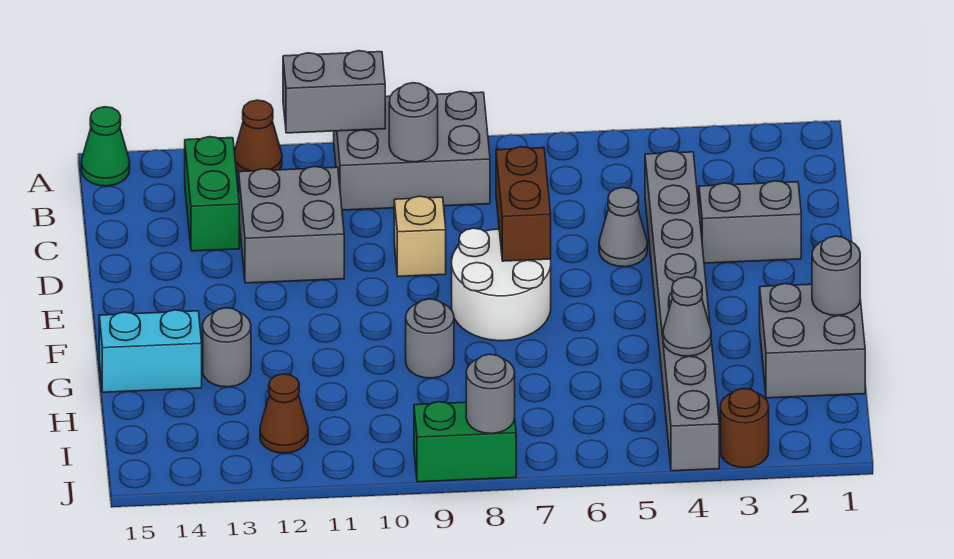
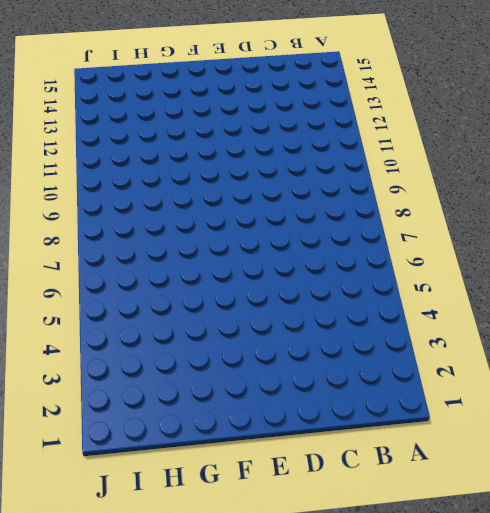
none -> grey 2x3 brick [334,91,490,210]
none -> brown 1x1 cone [234,100,282,173]
none -> green 1x1 cone [81,107,130,186]

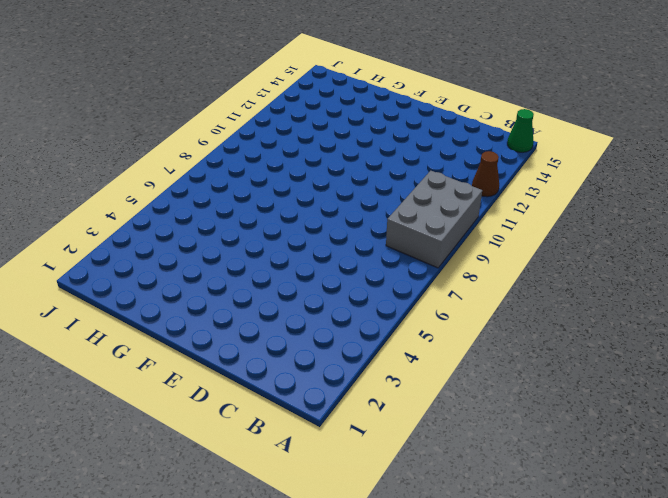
none -> green 1x2 brick [185,137,239,251]
none -> grey 1x8 brick [645,151,719,471]
none -> grey 2x2 brick [239,166,344,283]

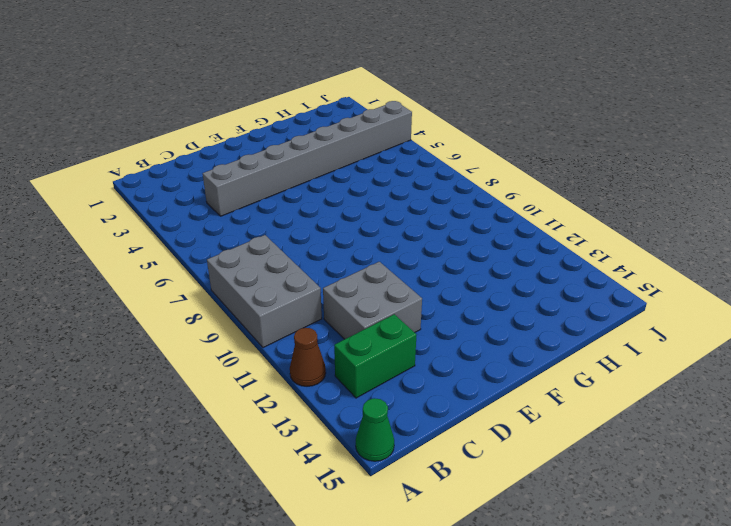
none -> grey 1x2 brick [699,181,801,263]
none -> grey 1x1 cone [599,188,647,267]
none -> tan 1x1 brick [394,196,446,277]

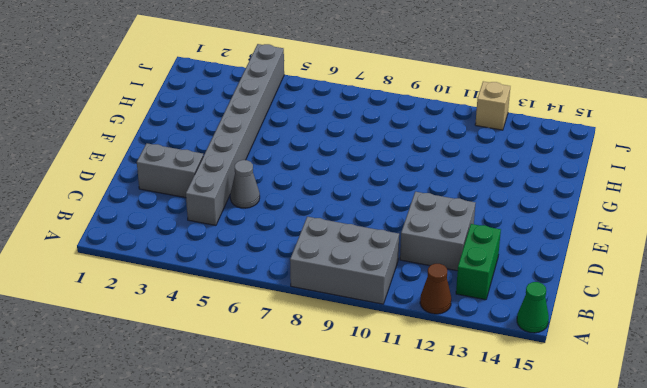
tan 1x1 brick [475,81,510,130] -> tan 1x1 brick moved to [394,196,446,277]
none -> white 2x2 round brick [452,228,551,341]
none -> grey 2x2 brick [760,284,865,398]
none -> grey 1x1 round brick [406,299,454,378]

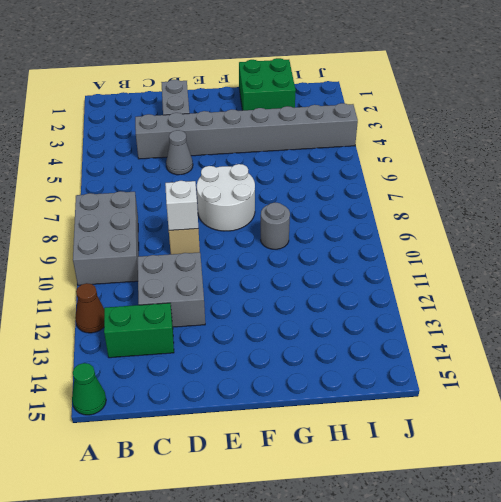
white 1x1 brick [165,181,198,230] -> none
green 2x2 brick [239,58,296,110] -> grey 2x2 brick [760,284,865,398]
none -> grey 1x1 round brick [203,308,251,387]
none -> cyan 1x2 brick [99,310,202,392]
none -> brown 1x1 cone [260,374,308,453]

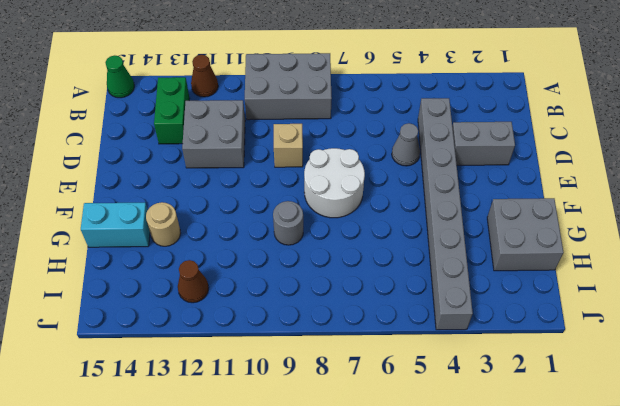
tan 1x1 round brick [146,202,181,246] -> grey 1x1 round brick [203,308,251,387]
none -> brown 1x1 round brick [720,388,769,468]
none -> green 1x2 brick [414,402,516,482]
none -> grey 1x2 brick [283,51,385,133]

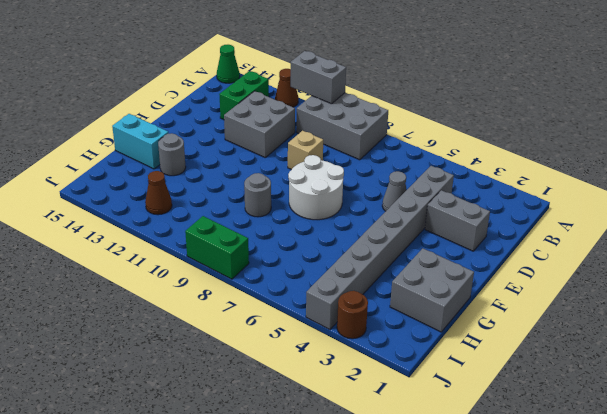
none -> grey 1x1 round brick [389,83,438,162]
none -> brown 1x2 brick [496,147,551,261]
none -> grey 1x1 round brick [812,236,860,315]

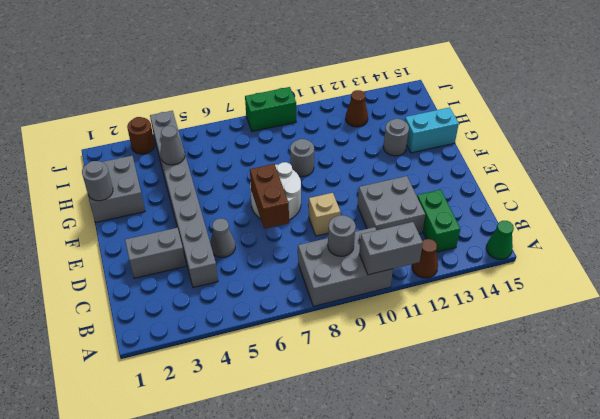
none -> grey 1x1 round brick [466,354,515,433]

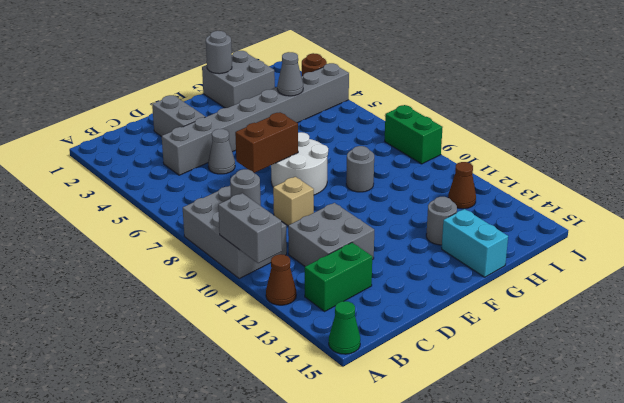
none -> grey 1x1 round brick [466,354,515,433]

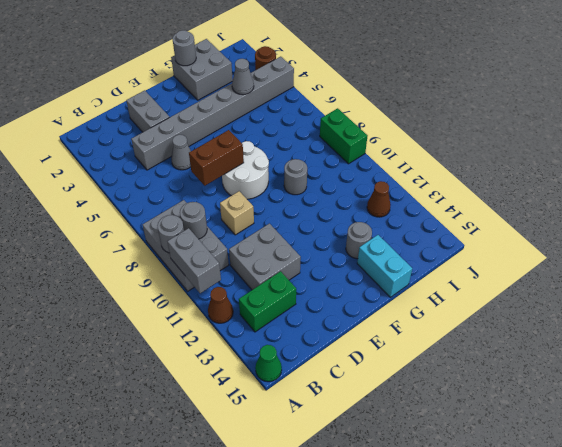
grey 1x1 round brick [157,215,184,253] -> grey 1x1 round brick moved to [466,354,515,433]

